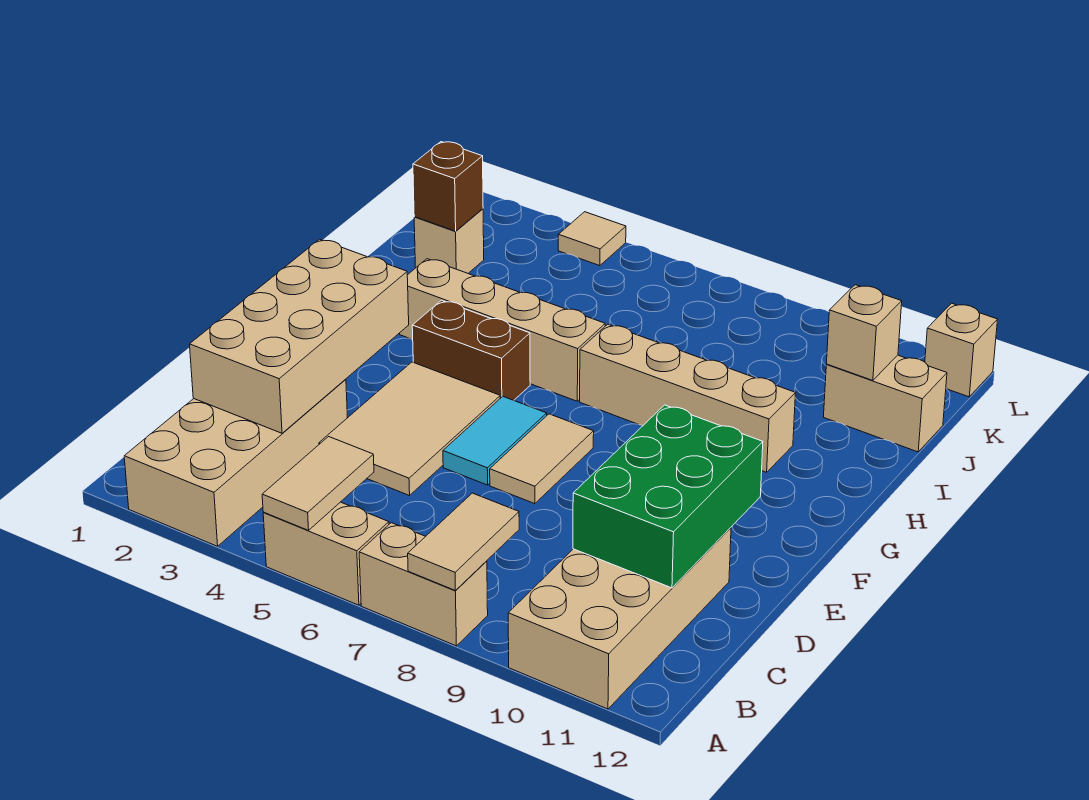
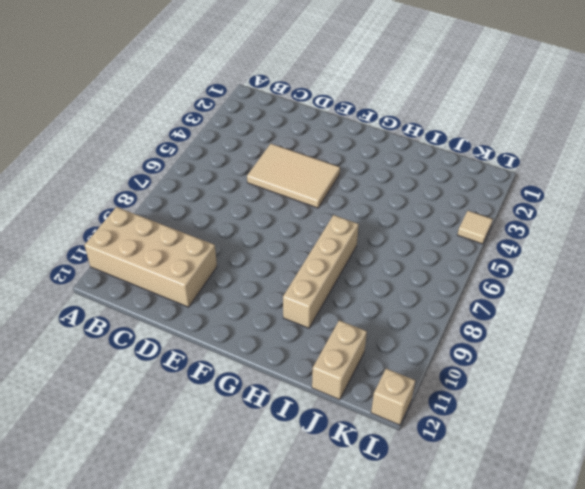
none -> tan 2x4 brick [124,379,347,546]
none -> tan 1x2 brick [263,502,389,605]
none -> tan 1x2 brick [359,523,488,646]

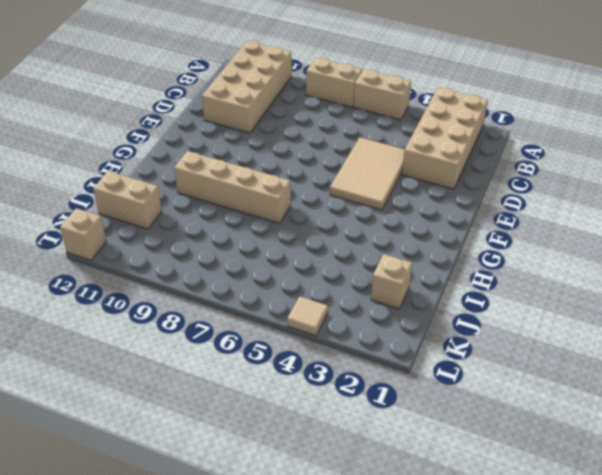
none -> cyan 1x2 tile [443,396,547,485]
none -> tan 1x2 tile [490,414,594,504]
none -> brown 1x2 brick [412,300,530,400]

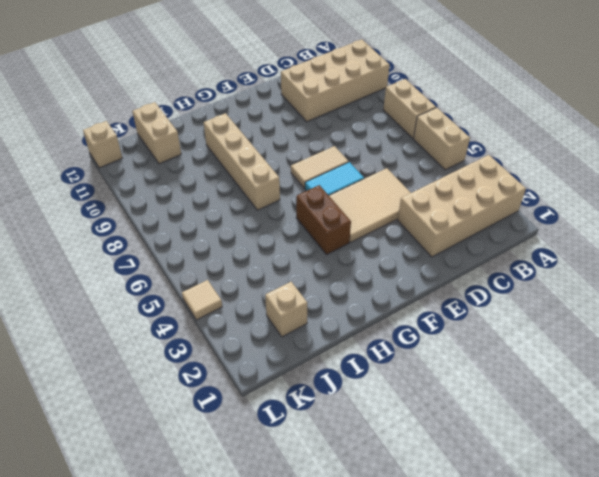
none -> tan 1x4 brick [400,259,605,401]
none -> tan 1x2 tile [262,437,374,530]
none -> tan 1x2 tile [408,493,519,590]

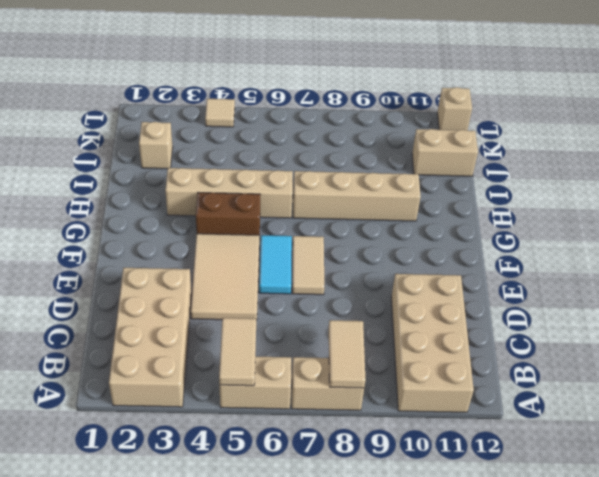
none -> tan 2x4 brick [190,239,409,433]
none -> green 2x3 brick [573,405,763,588]
none -> brown 1x1 brick [413,142,483,231]

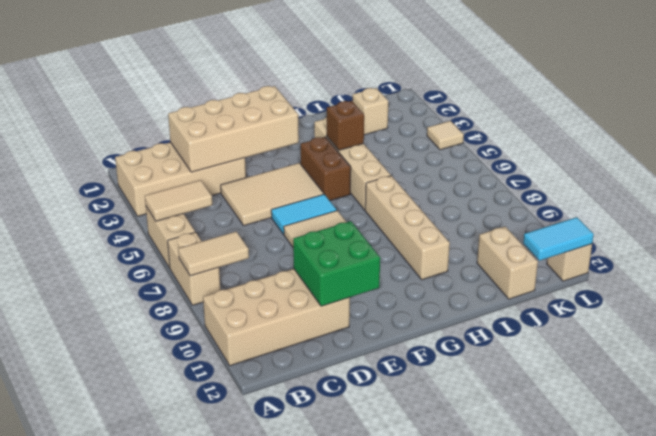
green 2x2 brick [293,221,380,306] -> green 2x3 brick [573,405,763,588]
brown 1x1 brick [327,101,364,150] -> brown 1x1 brick moved to [413,142,483,231]
cyan 1x2 tile [523,217,594,261] -> none
none -> tan 1x1 brick [826,285,902,380]

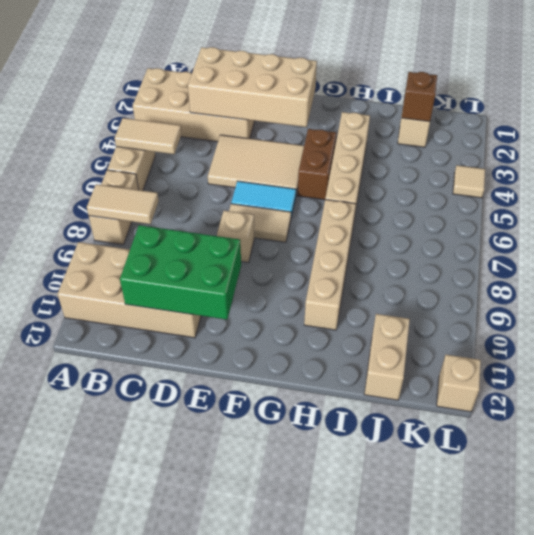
tan 1x1 brick [217,210,254,263] -> tan 1x1 brick moved to [826,285,902,380]

